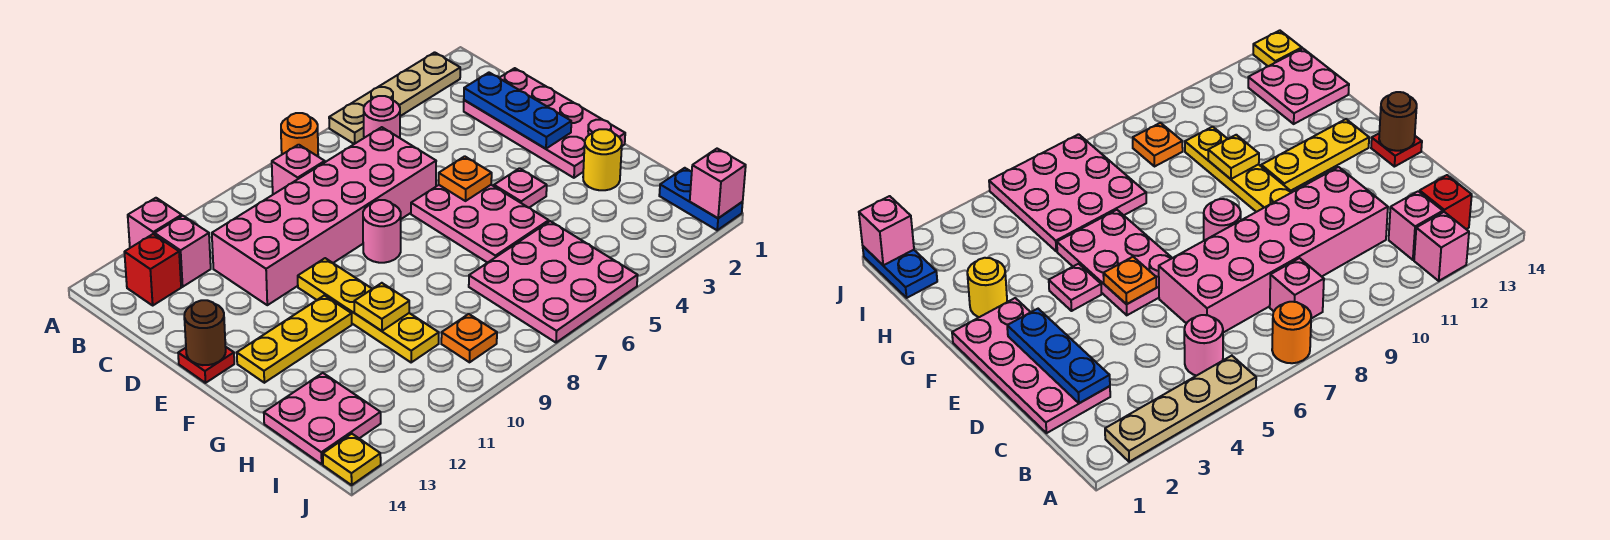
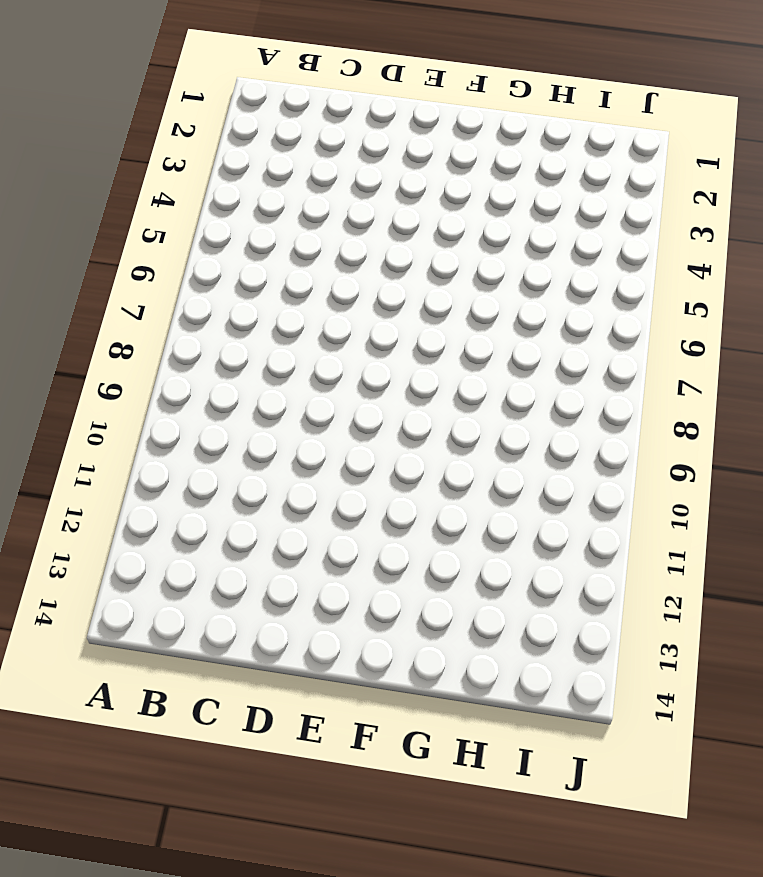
none -> tan 1x4 plate [329,52,460,144]
none -> orange 1x1 round brick [281,113,318,156]
none -> pink 1x1 brick [128,198,182,248]

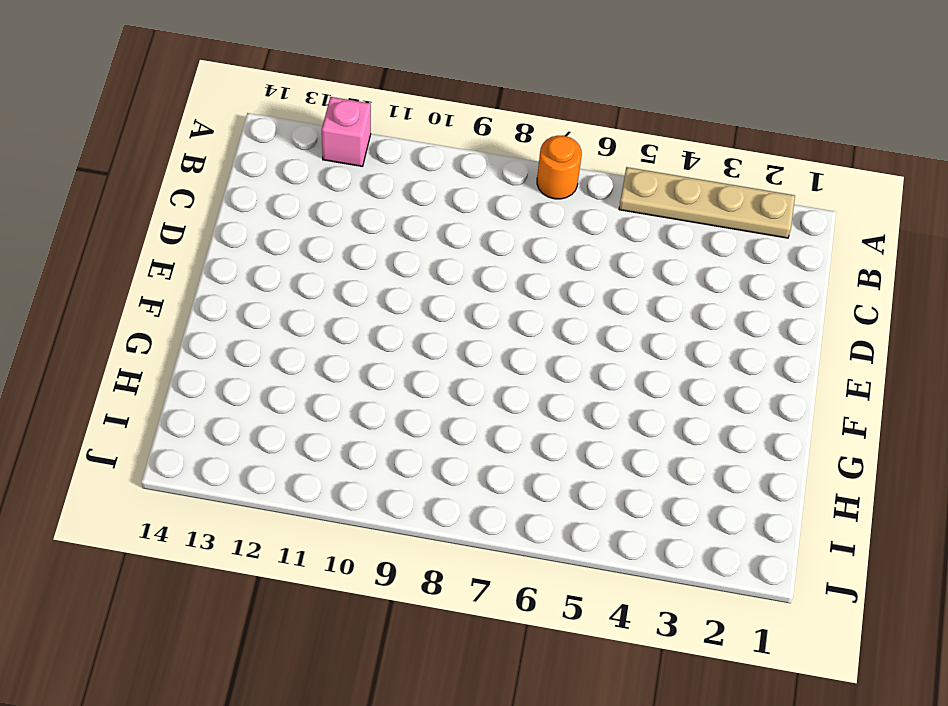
none -> pink 1x1 round brick [364,96,400,138]
none -> pink 1x1 brick [272,145,325,194]
none -> pink 1x1 brick [155,216,211,287]

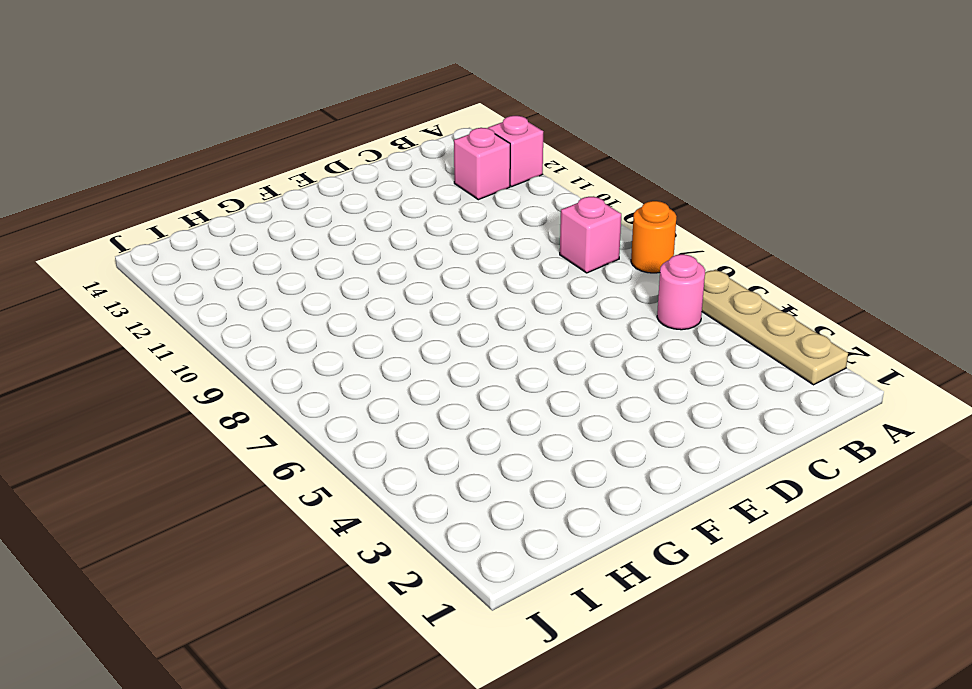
none -> red 1x1 brick [124,234,181,305]
none -> pink 2x4 plate [464,68,625,178]
none -> pink 2x6 brick [212,127,436,305]

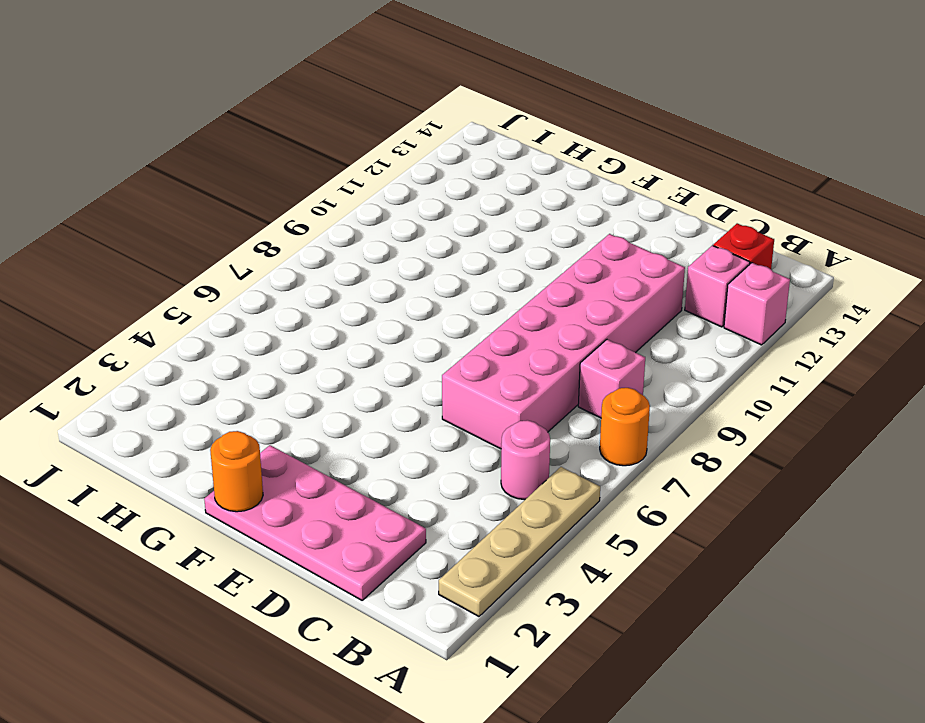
orange 1x1 round brick [210,431,263,512] -> none
none -> pink 2x3 plate [411,185,549,263]
none -> pink 1x1 round brick [363,200,401,263]
none -> yellow 1x4 plate [298,258,439,362]

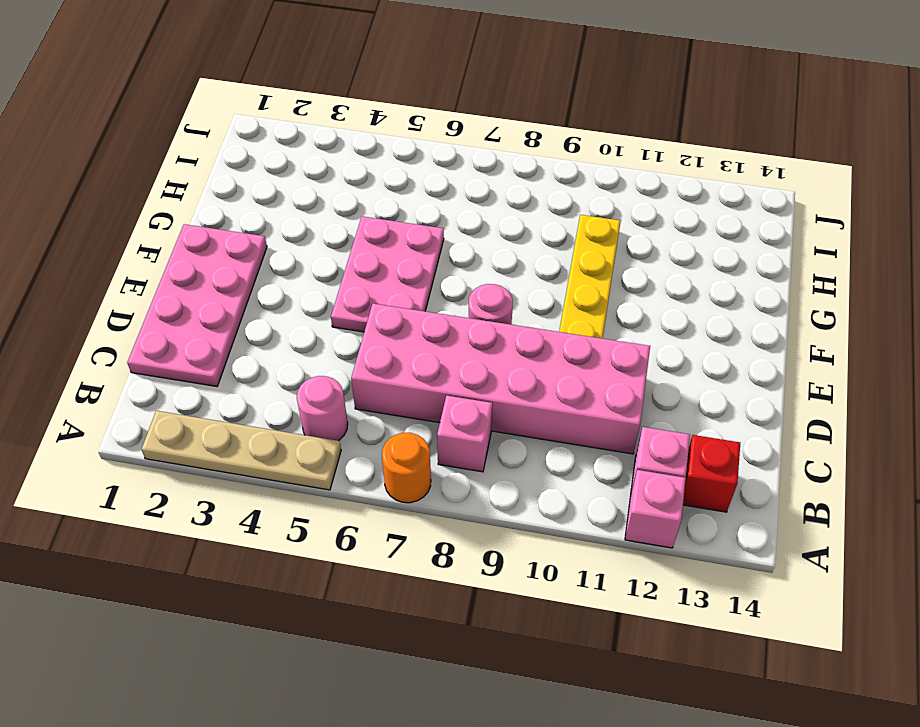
none -> red 1x1 plate [178,347,234,383]
none -> pink 1x1 plate [494,168,547,208]
none -> yellow 1x3 plate [237,295,352,383]

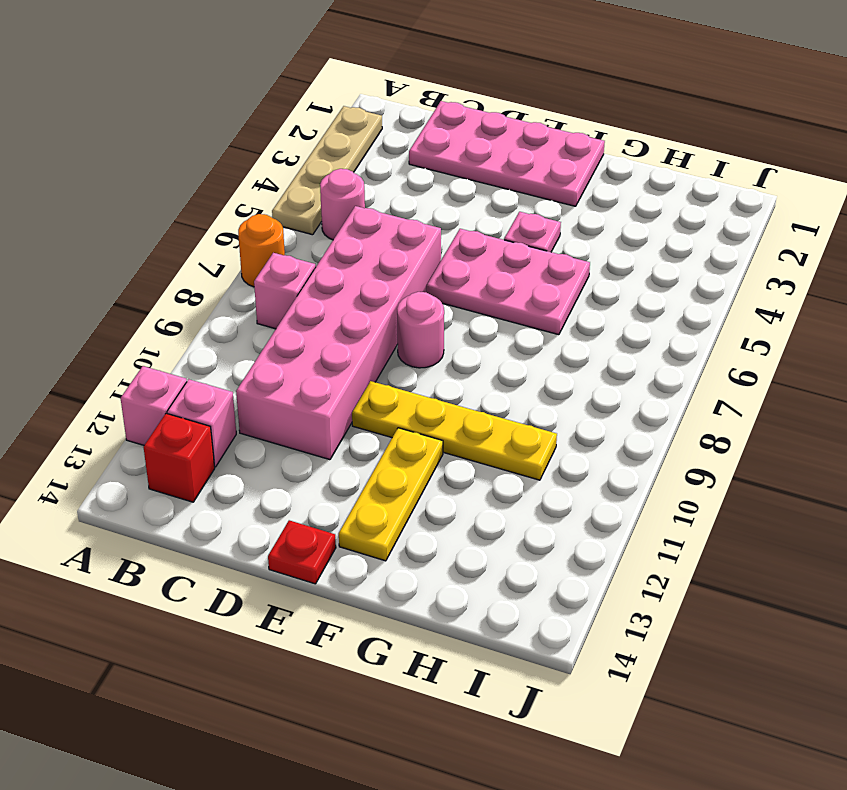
none -> yellow 1x1 round brick [583,129,622,190]
none -> pink 3x3 plate [469,221,638,343]
none -> pink 2x2 plate [264,373,381,464]

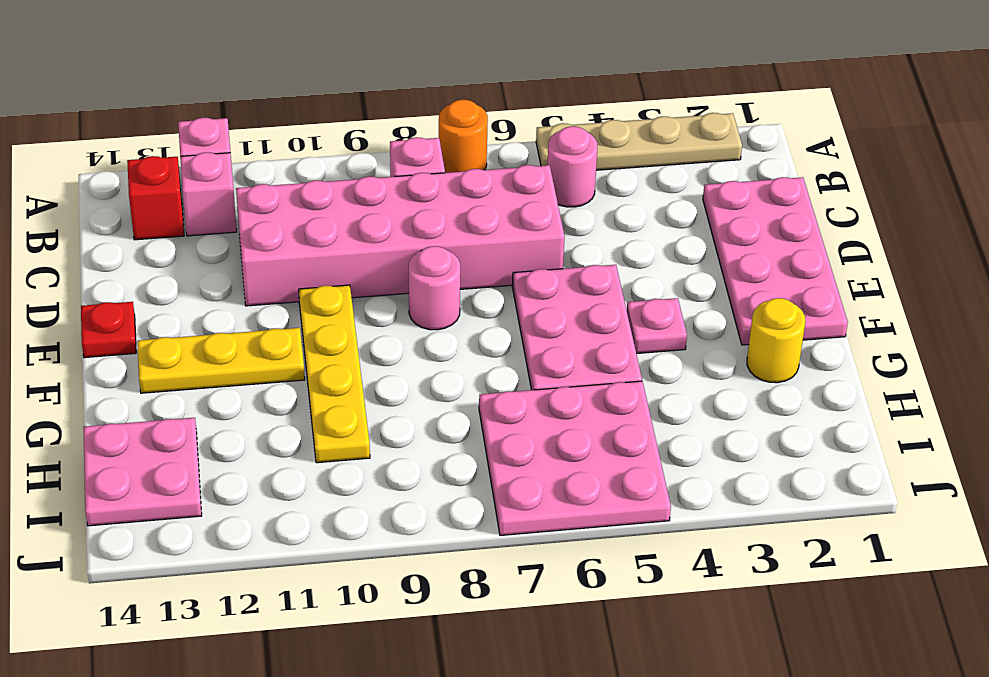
none -> blue 1x2 plate [659,168,743,230]
none -> orange 1x1 plate [441,314,497,362]
none -> yellow 1x1 plate [323,434,381,485]

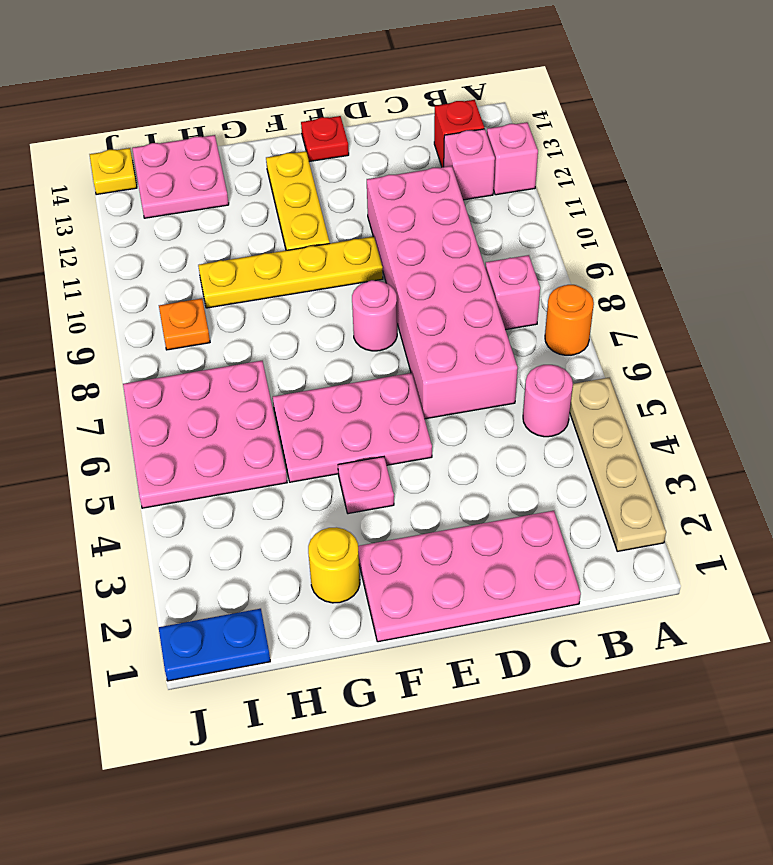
none -> blue 1x3 plate [464,73,571,149]
none -> orange 1x1 plate [439,156,492,201]
none -> brown 1x1 round brick [184,300,226,365]

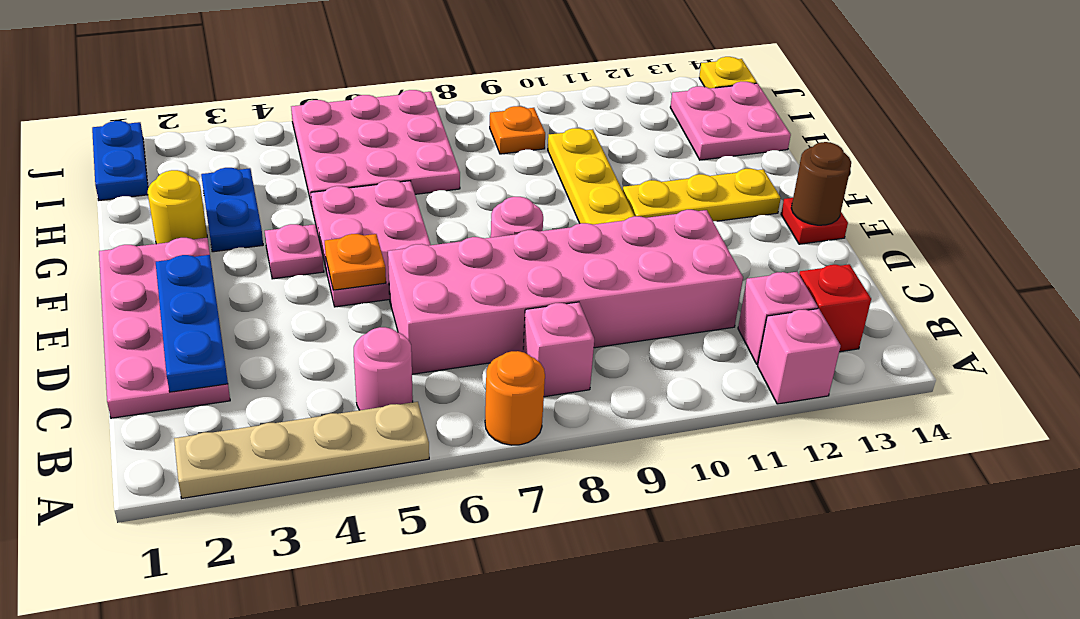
blue 1x2 plate [201,168,263,252] -> none
none -> yellow 1x1 plate [354,283,409,331]
none -> pink 1x1 brick [690,149,746,218]

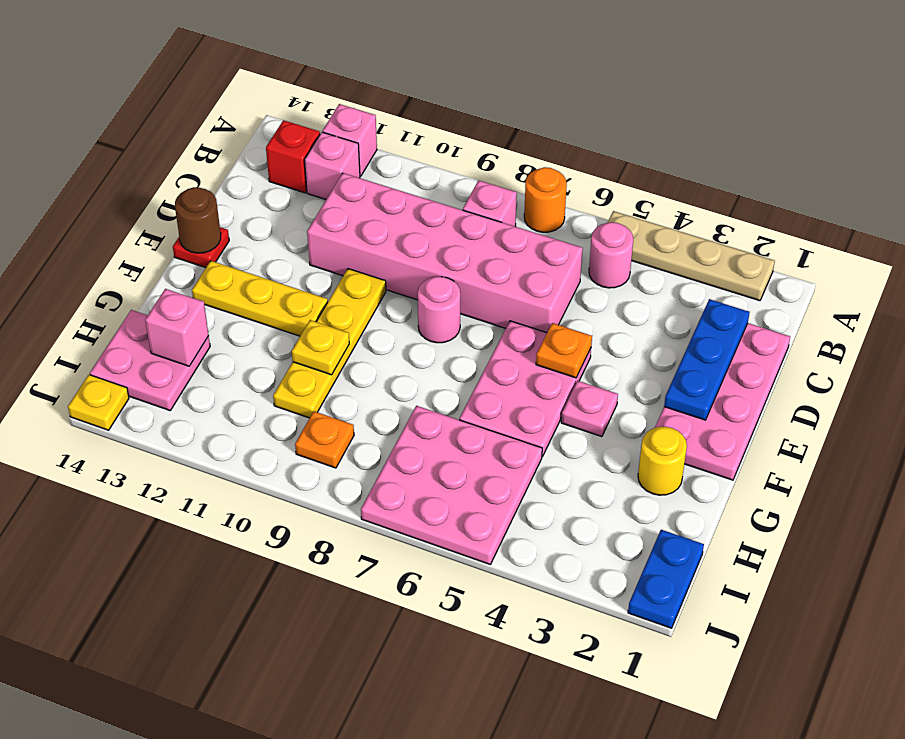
pink 1x1 brick [145,289,209,366] -> pink 1x1 brick moved to [690,149,746,218]

